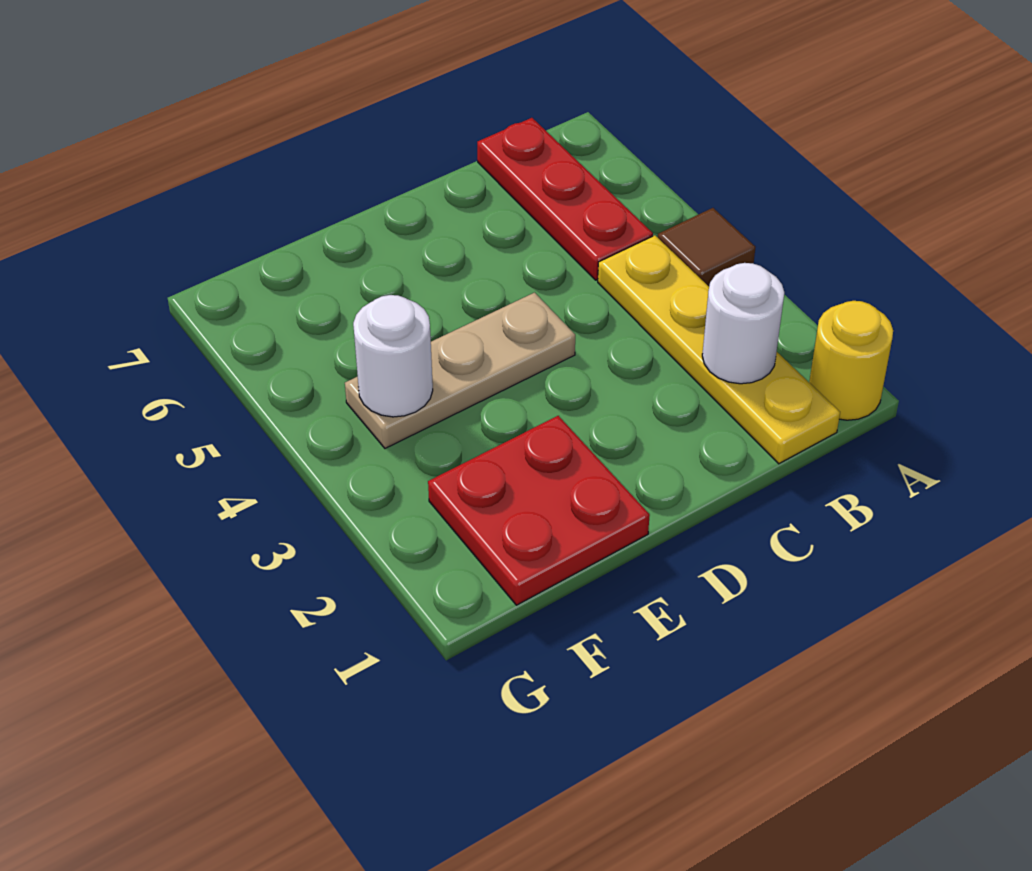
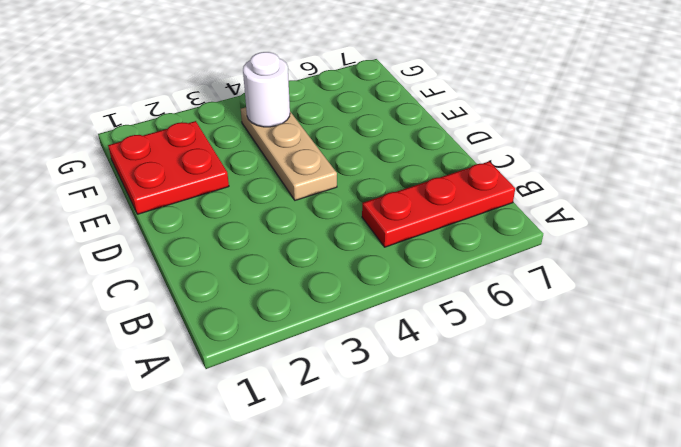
none -> yellow 1x1 round brick [809,301,893,420]
none -> brown 1x1 tile [658,208,755,286]

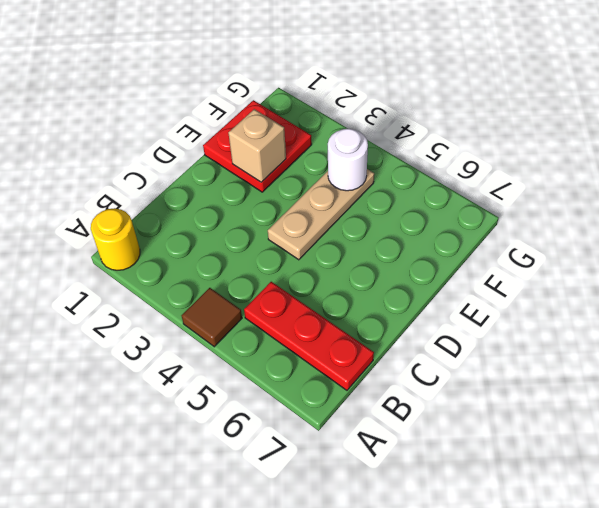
tan 1x1 brick [228,109,286,182] -> none
none -> yellow 1x4 plate [598,235,840,464]
none -> white 1x1 round brick [702,263,784,384]

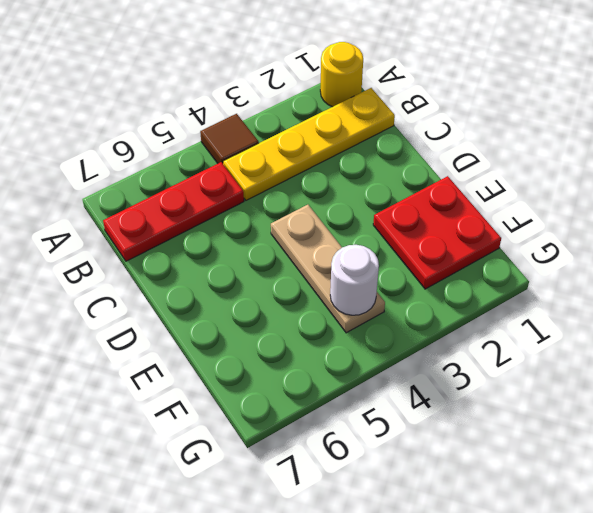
none -> white 1x1 round brick [702,263,784,384]

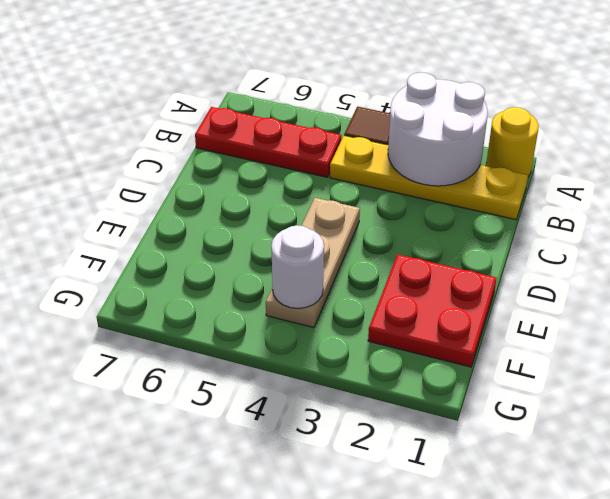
white 2x2 round brick [388,72,488,186] -> white 1x1 round brick [702,263,784,384]

